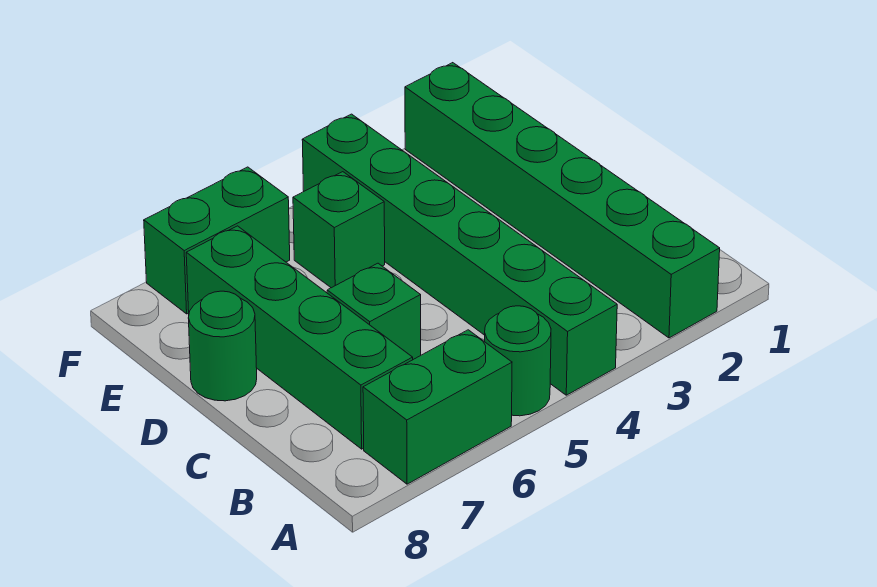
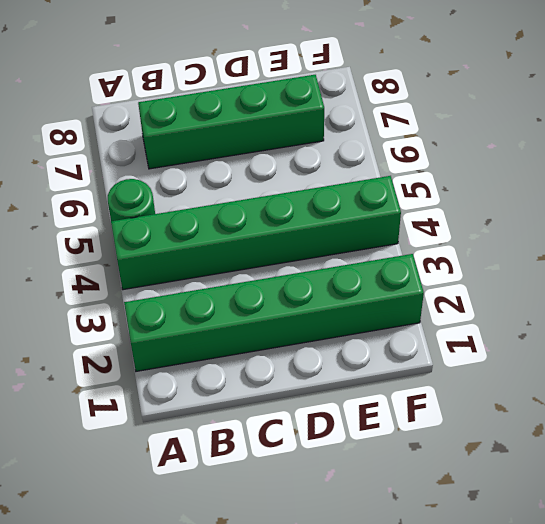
none -> green 1x2 brick [363,330,512,484]
none -> green 1x1 brick [327,263,421,359]

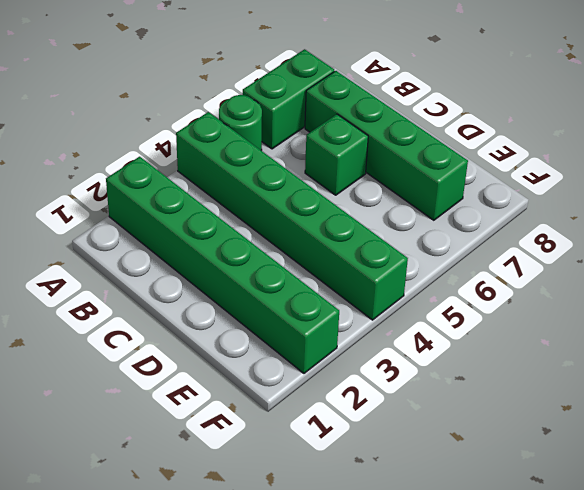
none -> green 1x1 round brick [188,291,257,401]
none -> green 1x1 brick [293,172,385,288]

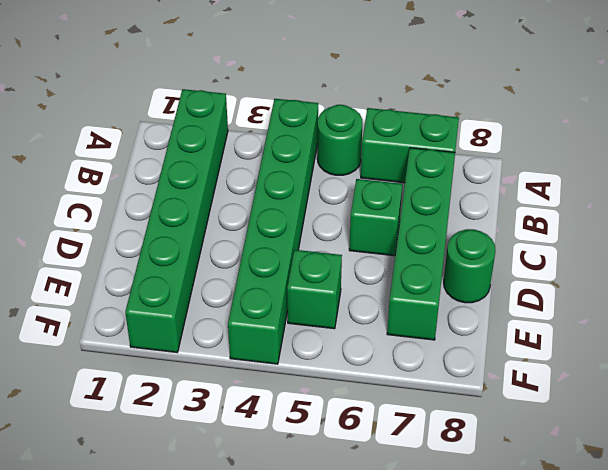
none -> green 1x2 brick [144,167,290,314]

